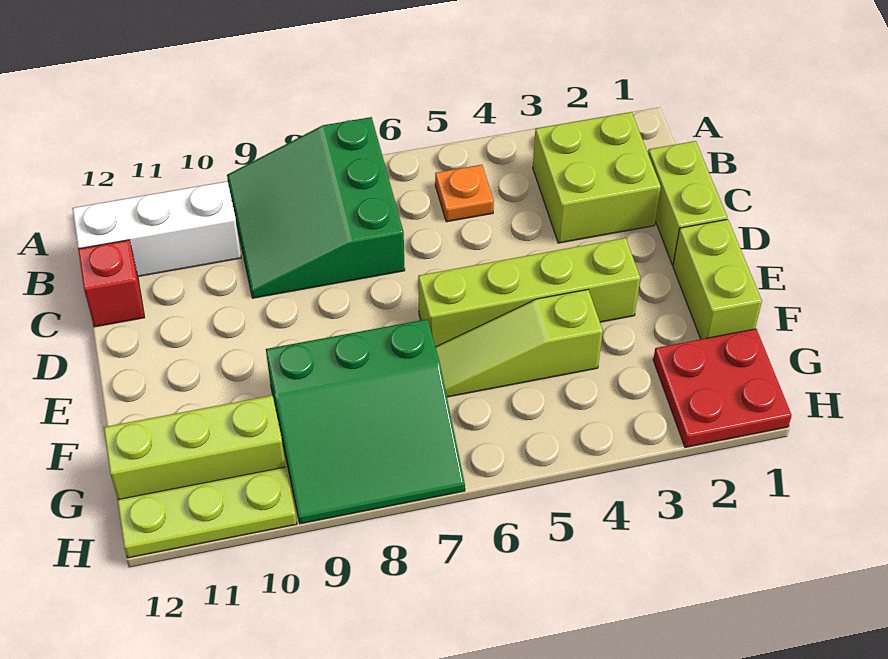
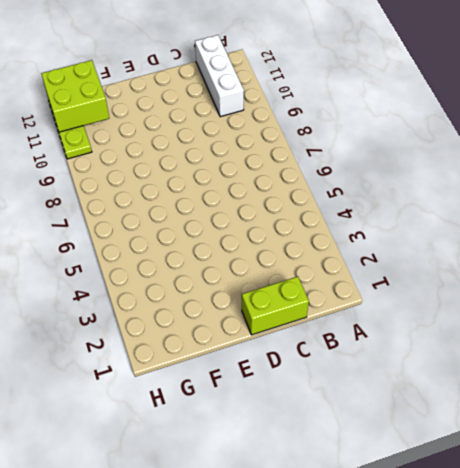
lime 2x2 brick [41,60,109,132] -> lime 2x2 brick moved to [533,112,661,243]
none -> green 3x3 slope [227,117,405,298]
none -> orange 1x1 plate [435,165,494,222]
none -> red 1x1 brick [78,240,145,327]

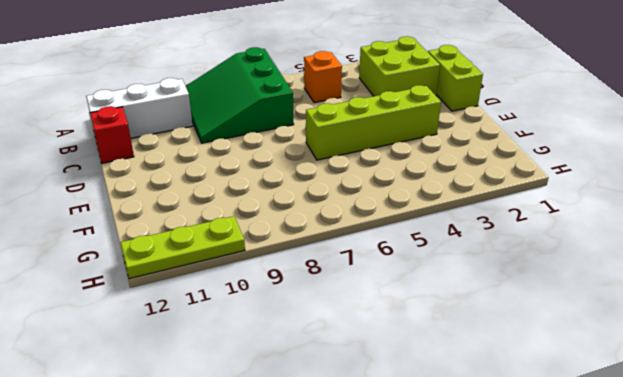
orange 1x1 brick [304,51,342,103] -> orange 1x1 plate [435,165,494,222]
none -> lime 1x2 brick [673,219,762,339]
none -> lime 1x3 slope [436,290,603,397]
none -> green 3x3 slope [266,319,465,524]

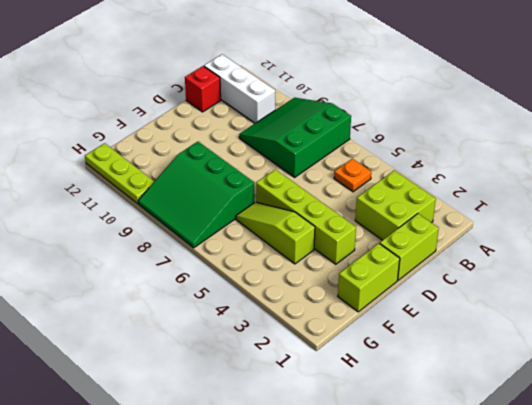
none -> red 2x2 plate [653,329,792,447]
none -> lime 1x3 brick [104,395,286,499]

